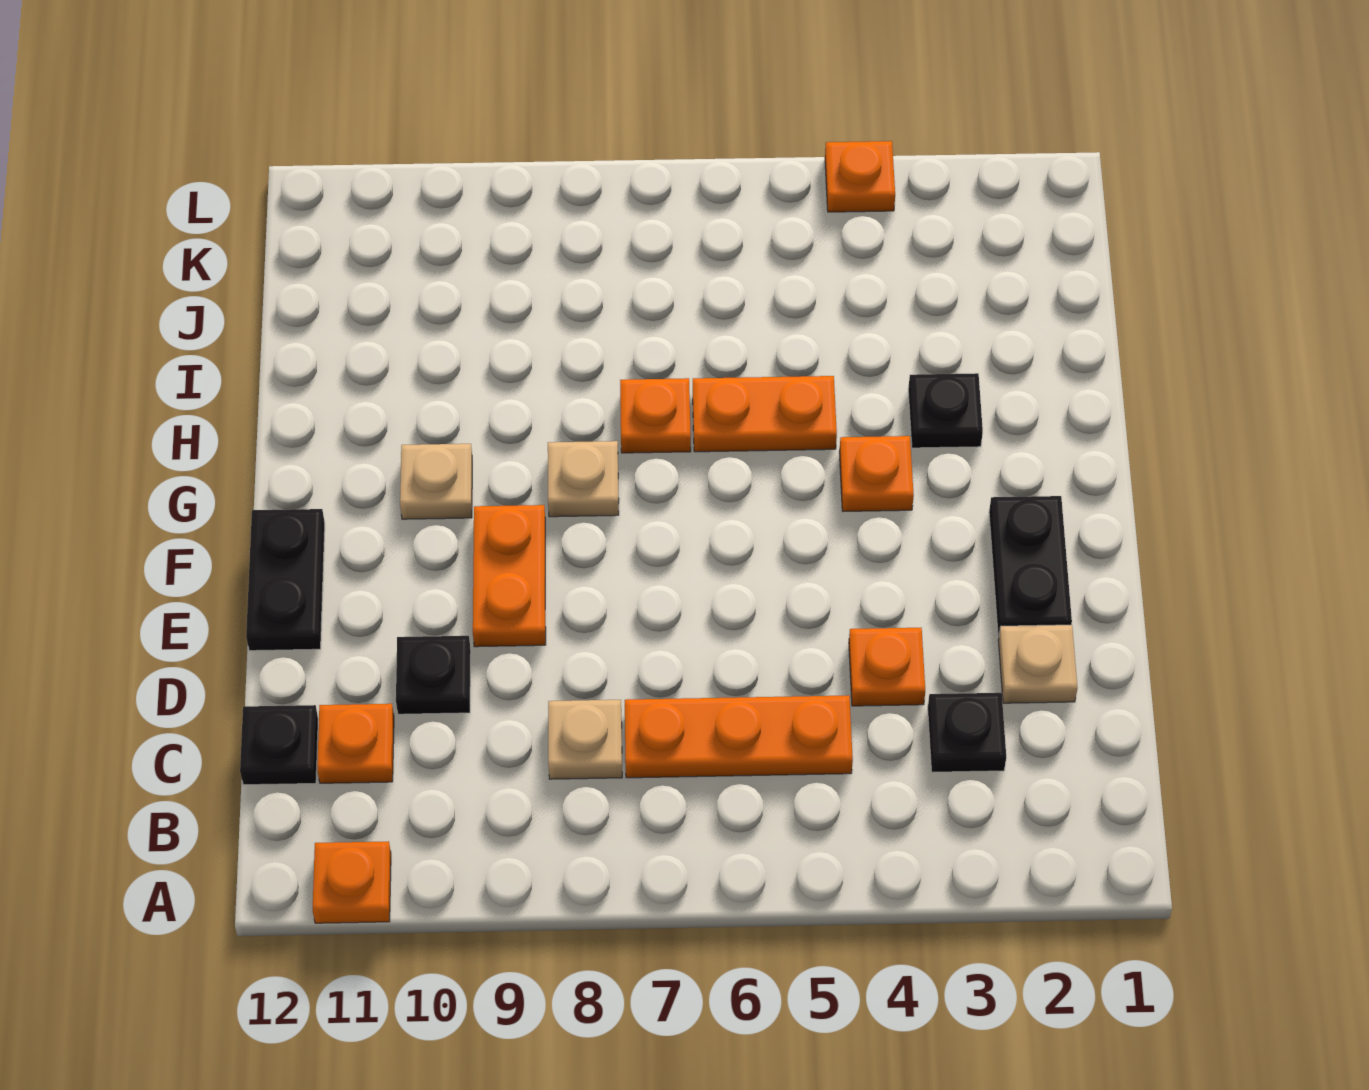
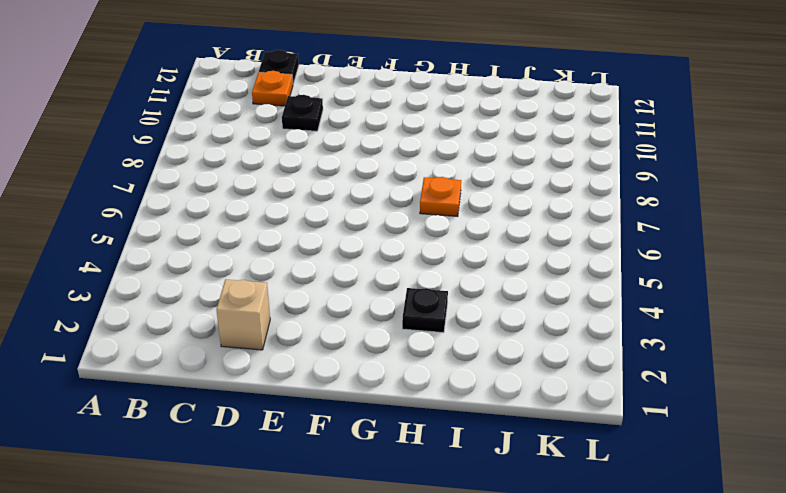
tan 1x1 brick [217,279,270,350] -> tan 1x1 plate [998,625,1078,703]
none -> orange 1x1 plate [313,841,391,923]
none -> black 1x1 plate [928,693,1006,772]
none -> orange 1x3 plate [625,695,853,778]

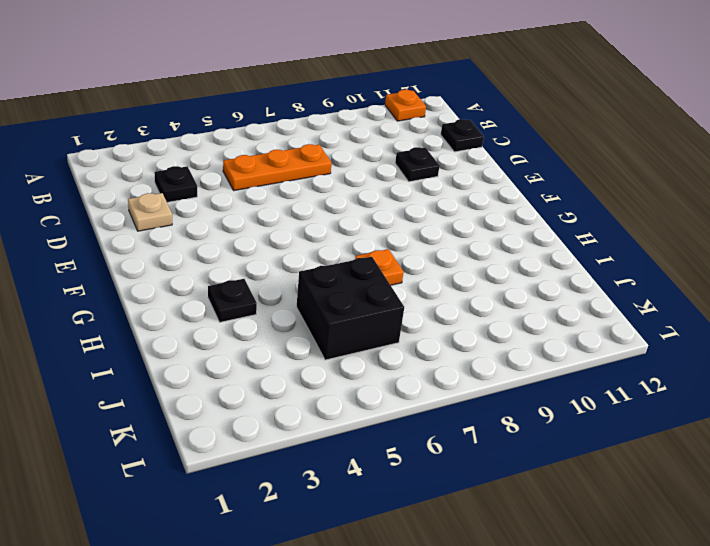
black 2x2 brick [297,257,404,360] -> none
none -> tan 1x1 plate [548,700,622,779]
none -> orange 1x1 plate [317,704,394,783]
none -> orange 1x1 plate [849,628,925,706]

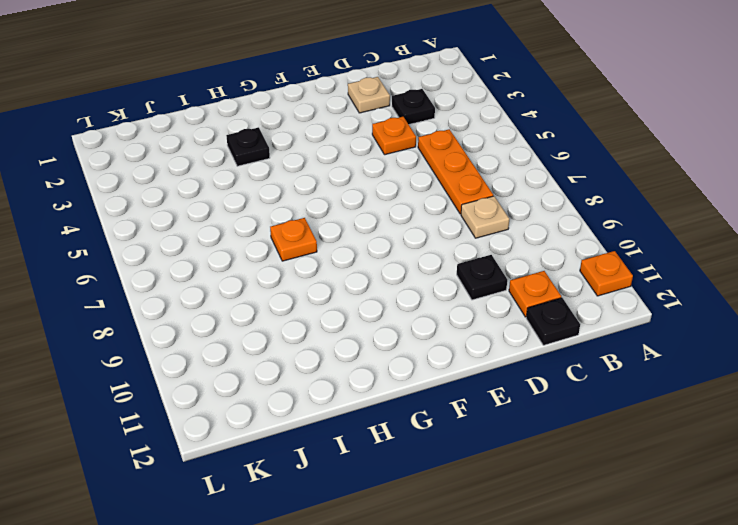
none -> black 1x2 plate [989,496,1072,637]
none -> orange 1x2 plate [473,505,546,647]
none -> black 1x2 plate [246,509,325,651]

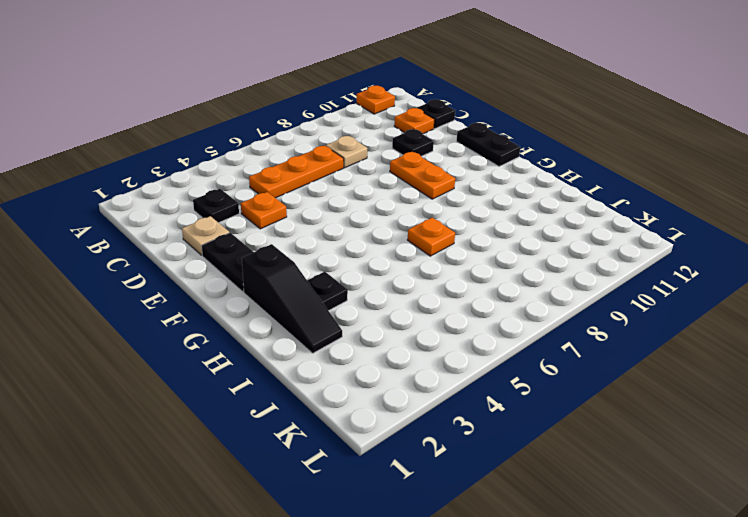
black 1x3 slope [242,244,342,353] -> none
none -> orange 1x1 plate [839,436,914,511]
none -> tan 1x1 plate [548,441,619,517]
none -> tan 1x1 plate [400,444,472,519]

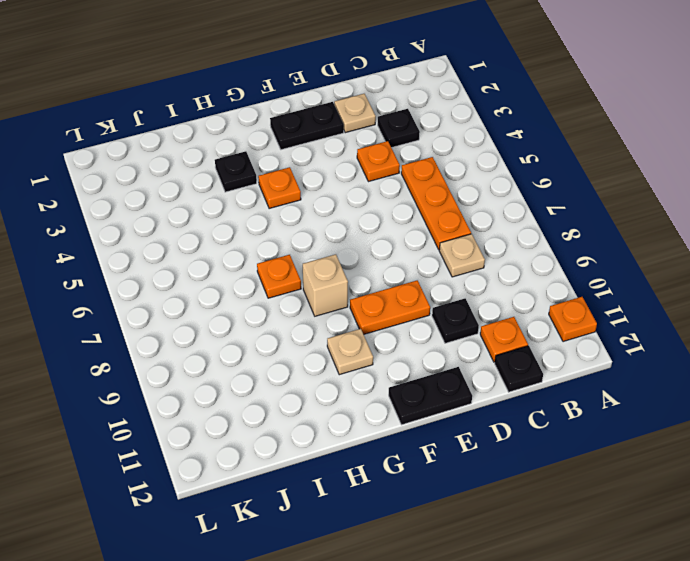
tan 1x1 brick [303,254,348,316] -> tan 1x1 plate [548,441,619,517]
none -> orange 1x2 plate [693,376,837,452]
none -> orange 1x1 plate [825,141,895,212]

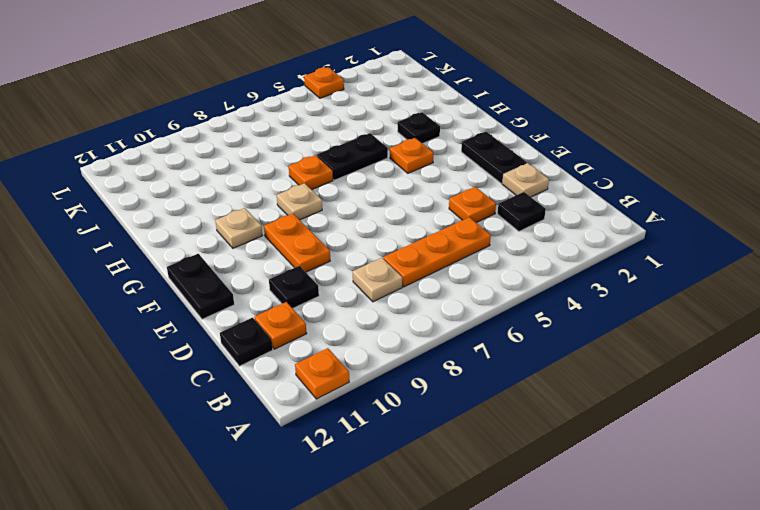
black 1x2 plate [317,133,388,180] -> orange 1x2 plate [693,376,837,452]

